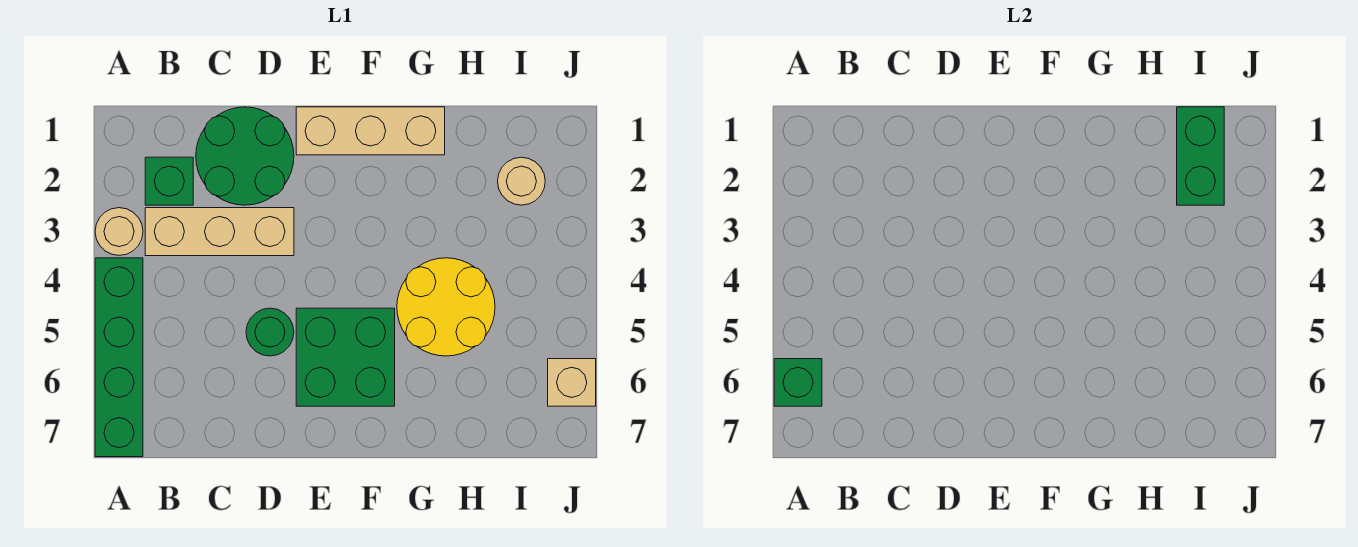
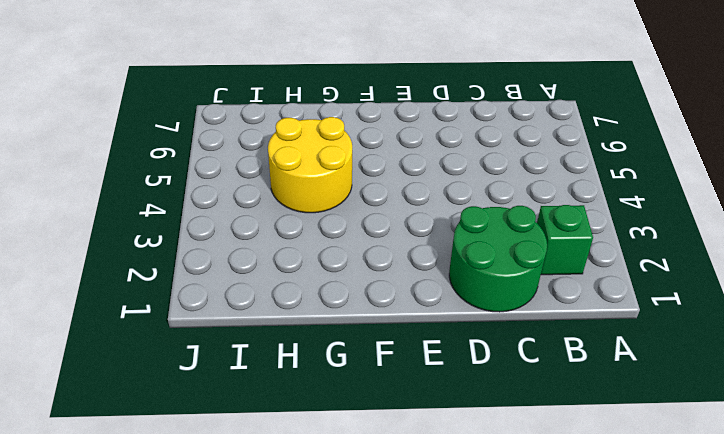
none -> tan 1x1 round brick [95,208,143,255]
none -> green 1x4 brick [95,258,143,457]
none -> tan 1x3 brick [145,208,294,256]

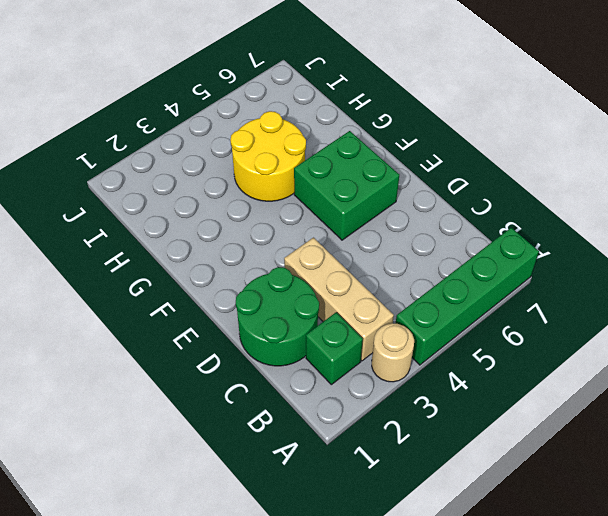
none -> green 1x1 round brick [246,308,294,356]
none -> tan 1x3 brick [296,107,445,155]
none -> tan 1x1 round brick [498,157,545,205]

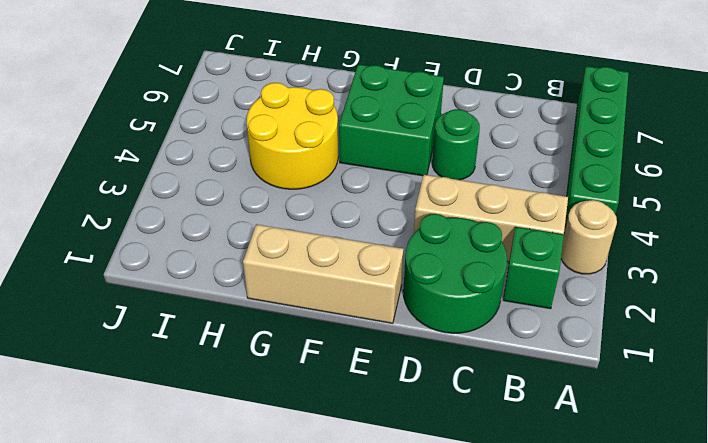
none -> tan 1x1 round brick [498,157,545,205]
none -> tan 1x1 brick [548,359,596,406]
none -> green 1x1 brick [774,359,822,406]

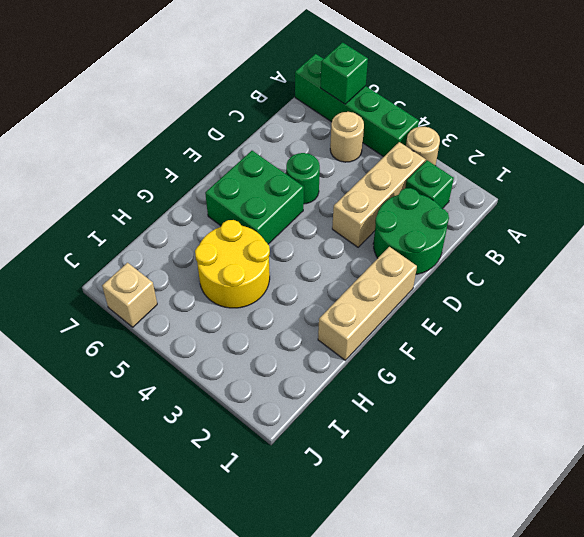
tan 1x1 round brick [330,112,364,162] -> tan 1x1 round brick moved to [498,157,545,205]
none -> green 1x2 brick [1177,107,1224,205]

